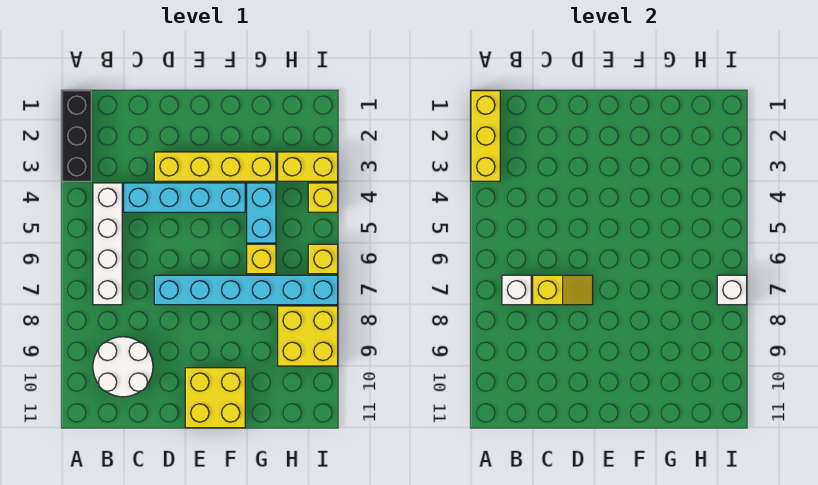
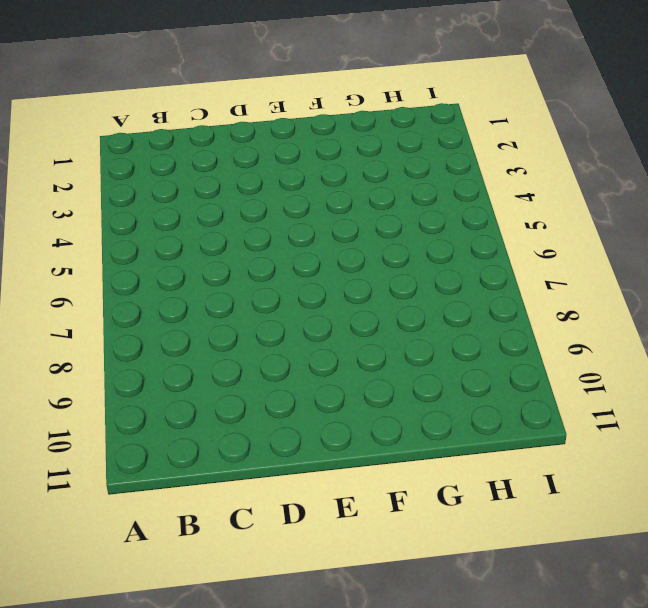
none -> black 1x3 brick [62,91,91,181]
none -> white 1x4 brick [93,183,122,305]
none -> white 2x2 round brick [93,337,153,397]

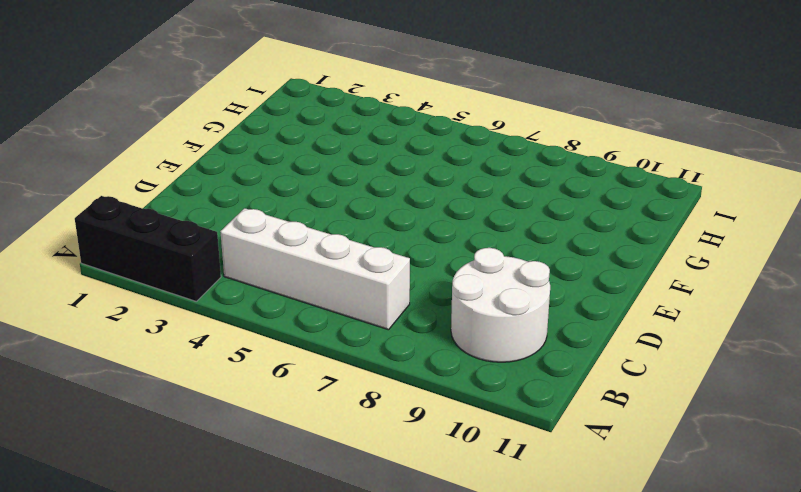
none -> cyan 1x4 brick [124,183,245,212]
none -> yellow 1x4 brick [154,152,276,181]
none -> cyan 1x6 brick [154,275,338,305]

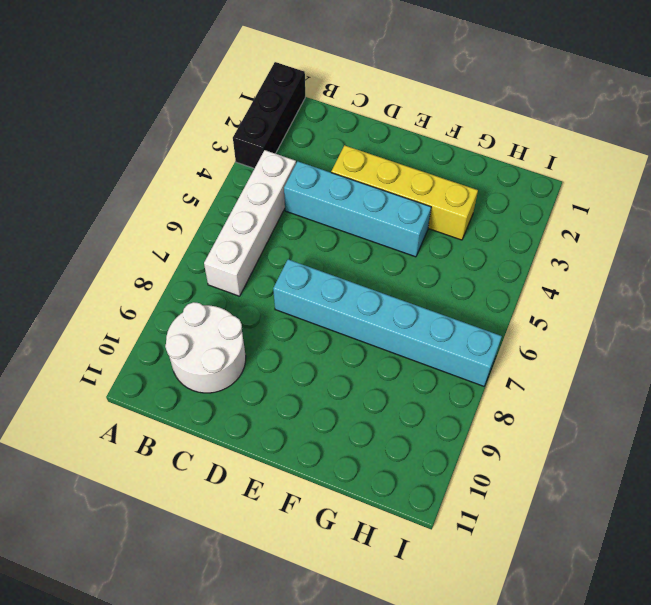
none -> yellow 2x2 brick [185,368,245,428]
none -> cyan 1x2 brick [247,183,276,243]
none -> yellow 1x1 brick [247,244,276,274]

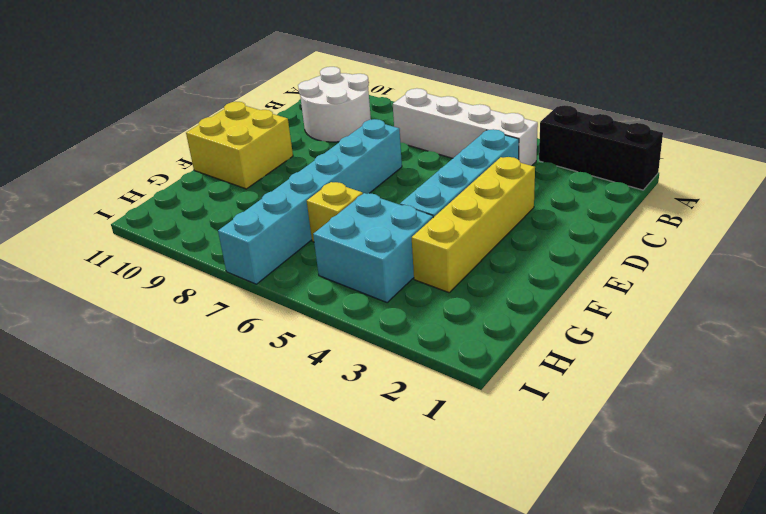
cyan 2x2 brick [313,193,433,302] -> cyan 1x2 brick [247,183,276,243]
none -> yellow 1x2 brick [278,152,338,181]
none -> yellow 2x2 brick [278,306,338,366]
none -> yellow 1x1 brick [308,183,338,212]

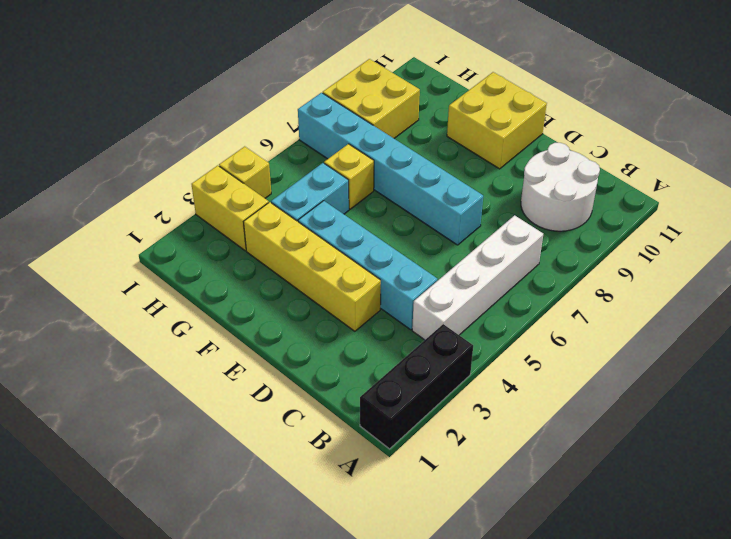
none -> yellow 1x1 brick [308,244,338,274]
none -> yellow 1x3 brick [471,91,500,181]
none -> white 1x1 brick [502,275,531,305]

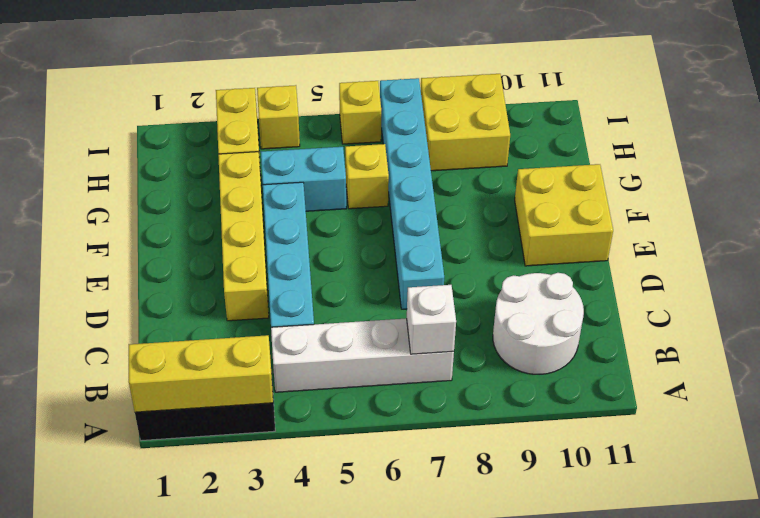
none -> yellow 1x2 slope [533,275,593,305]
none -> white 1x1 brick [717,275,747,305]

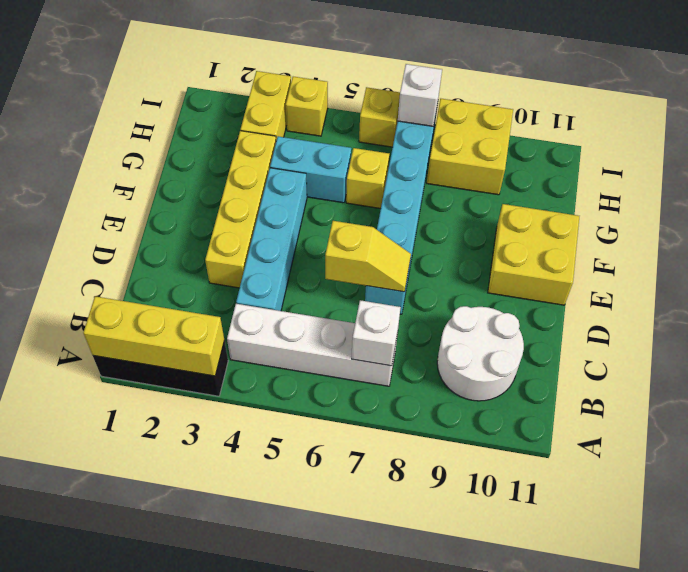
yellow 1x2 slope [325,221,411,292] -> yellow 1x2 slope turned to [533,275,593,305]

